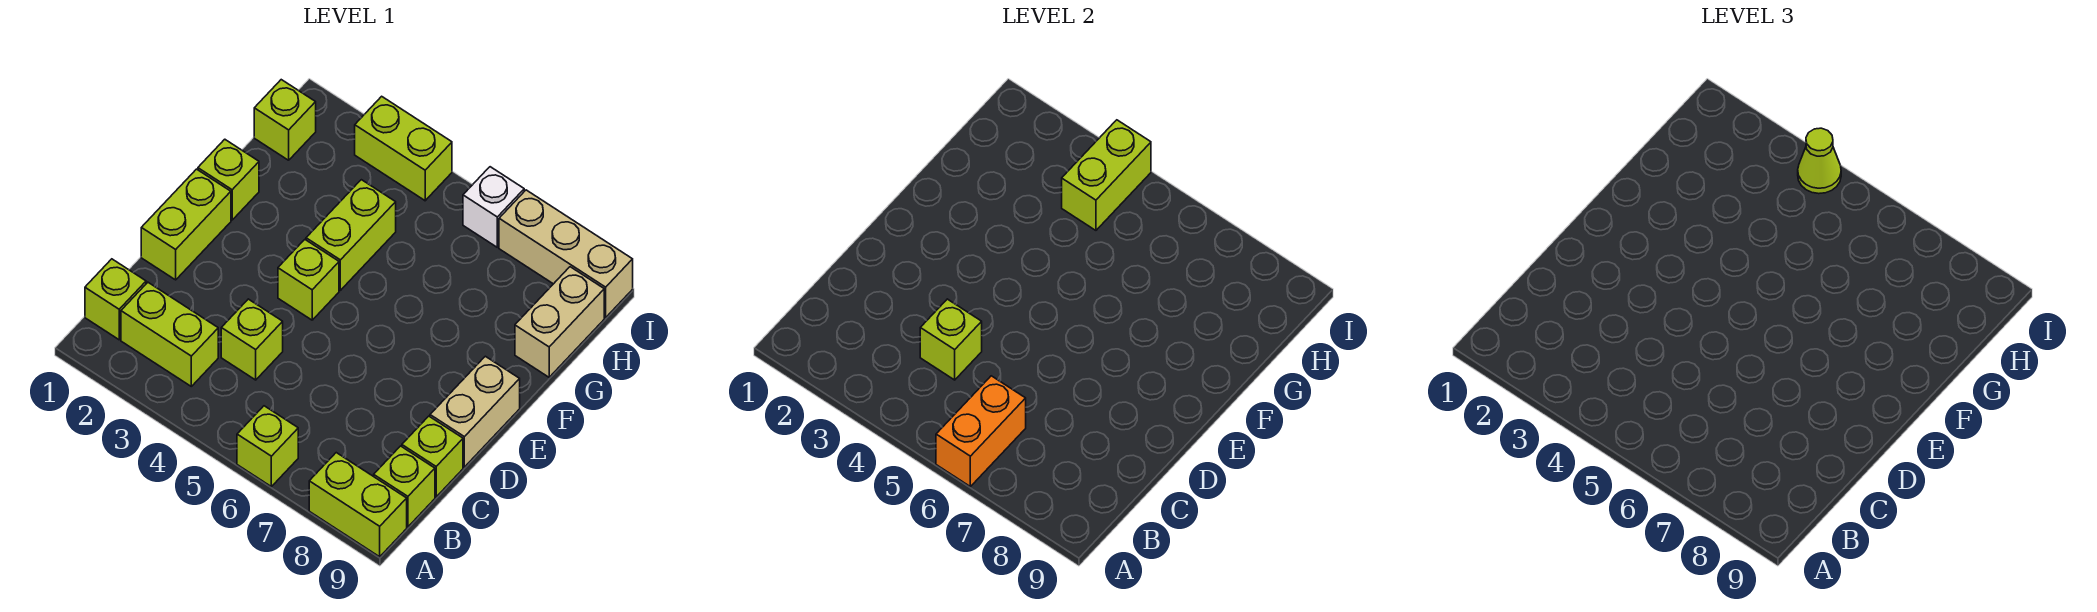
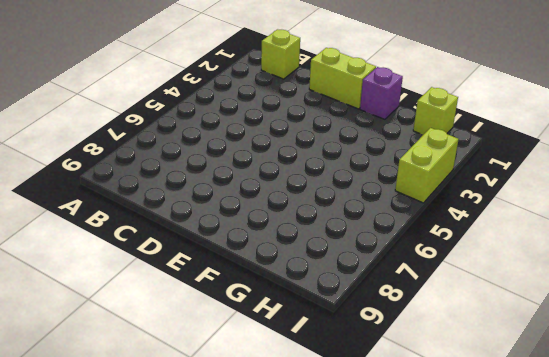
purple 1x1 brick [360,67,403,119] -> lime 1x1 brick [198,139,259,220]
none -> lime 1x1 brick [237,406,298,486]
none -> lime 1x2 brick [309,453,407,557]
none -> lime 1x2 brick [121,283,218,386]

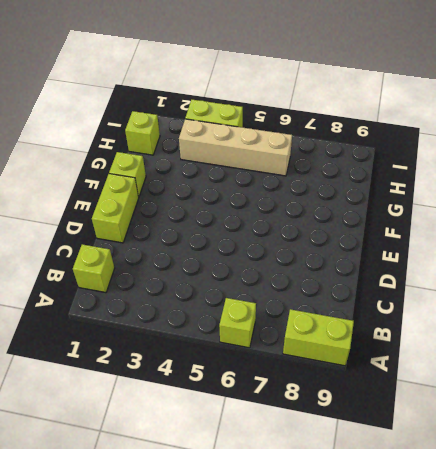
tan 1x4 brick [179,119,292,176] -> none
none -> lime 1x2 brick [121,283,218,386]
none -> lime 1x1 brick [374,446,435,527]
none -> lime 1x1 brick [221,299,283,380]

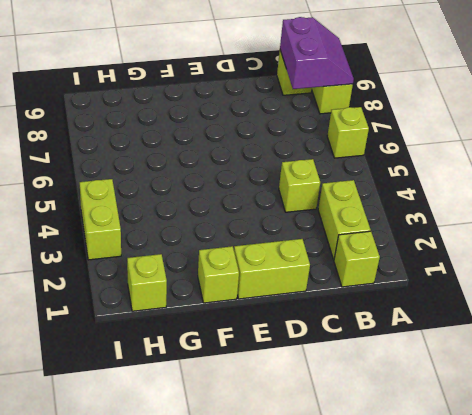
purple 2x2 slope [280,17,354,89] -> none
none -> lime 1x1 brick [402,416,463,497]
none -> tan 1x2 brick [430,356,520,467]
none -> lime 1x1 brick [278,240,339,320]

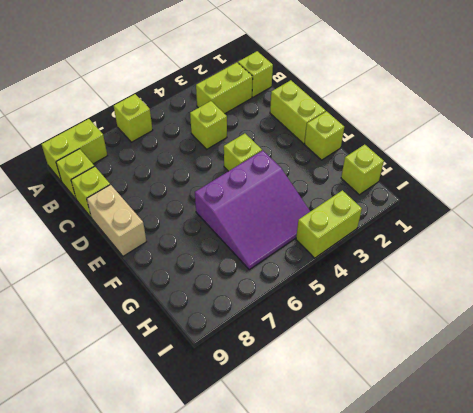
purple 3x3 slope [195,150,310,269] -> lime 1x2 brick [306,180,396,290]
none -> tan 1x2 brick [515,267,604,377]
none -> white 1x1 brick [463,167,524,247]
none -> tan 1x3 brick [499,190,633,318]

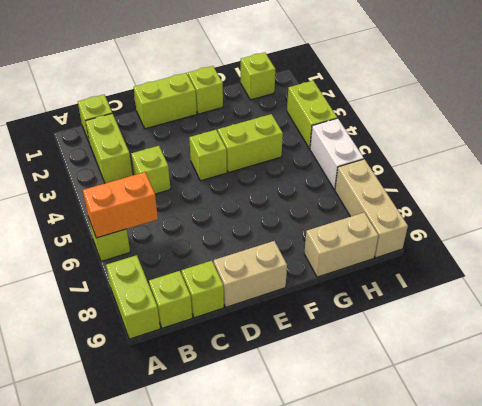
white 1x2 brick [310,118,364,190] -> white 1x1 brick [463,167,524,247]
none -> lime 1x1 brick [920,299,982,380]
none -> lime 1x2 brick [1062,120,1151,230]
none -> lime 1x1 cone [1798,128,1841,194]

